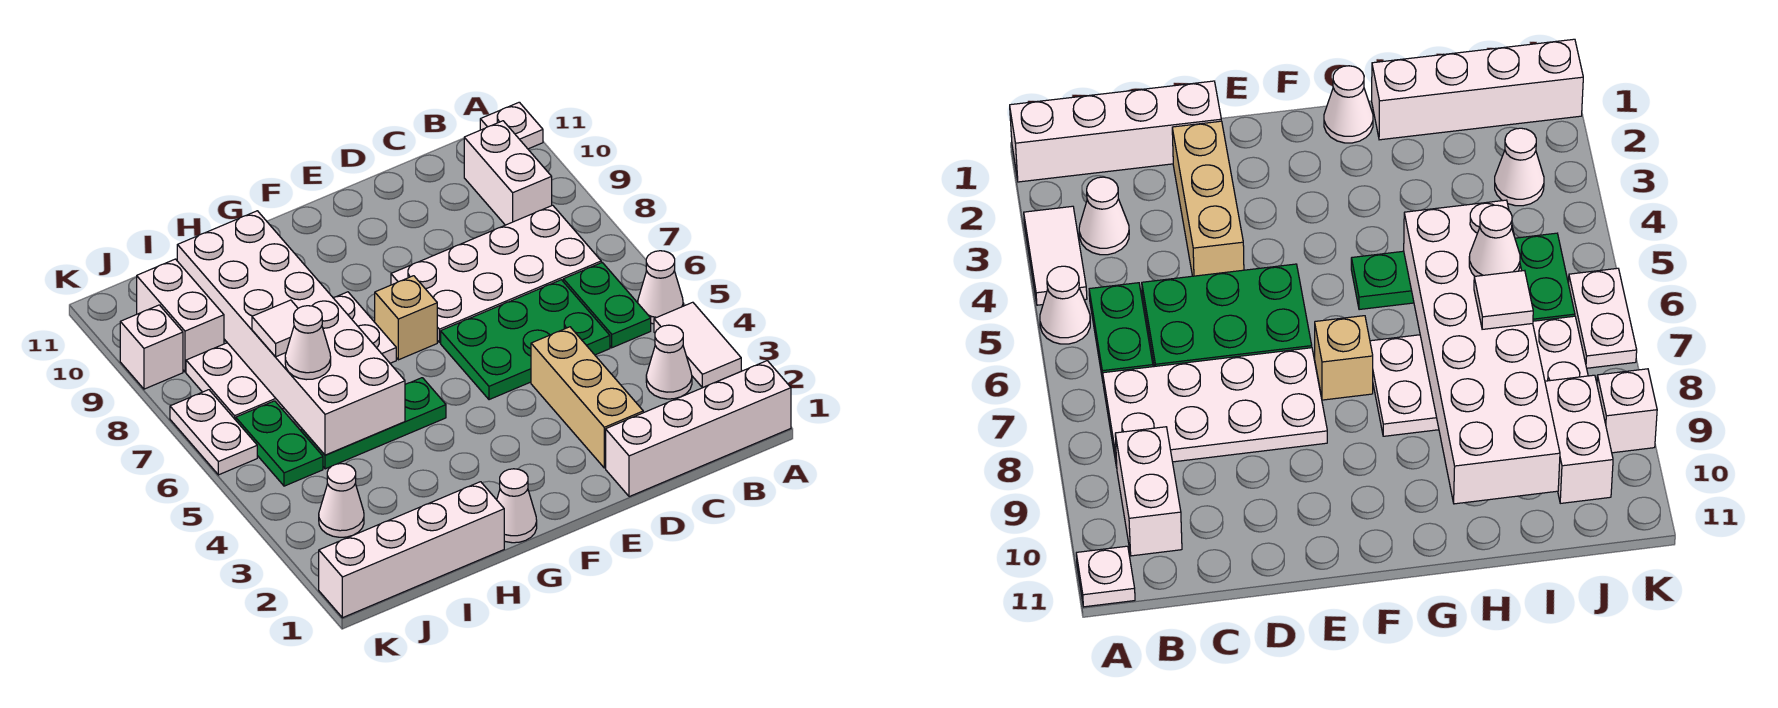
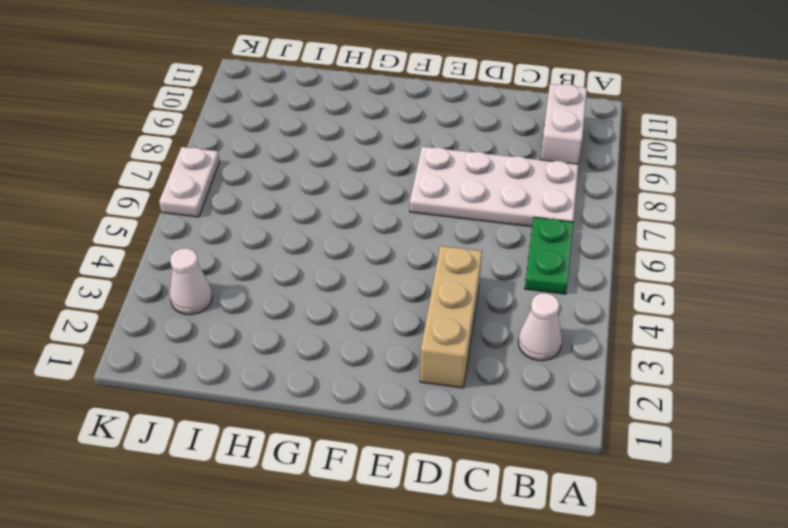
none -> white 1x4 brick [606,361,791,497]
none -> white 1x2 tile [654,302,741,388]
none -> white 1x1 cone [638,251,683,324]

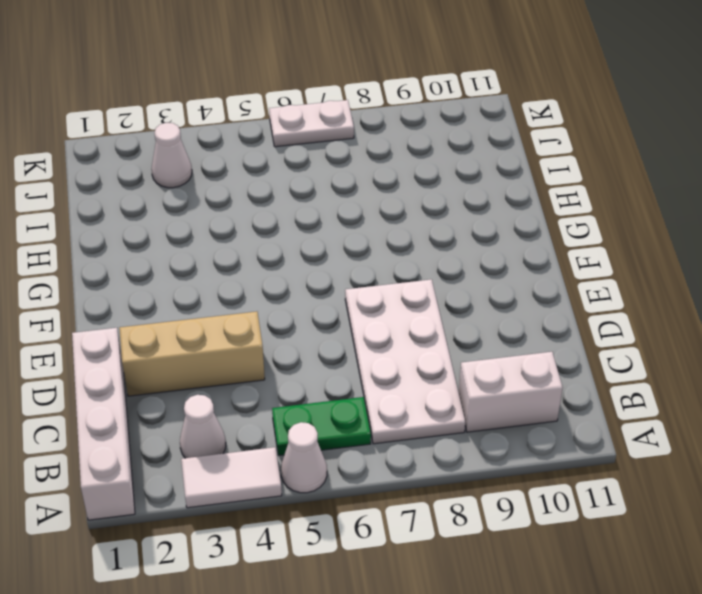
none -> white 1x1 plate [480,102,543,149]
none -> green 2x3 plate [441,280,610,400]
none -> tan 1x1 brick [375,276,437,360]

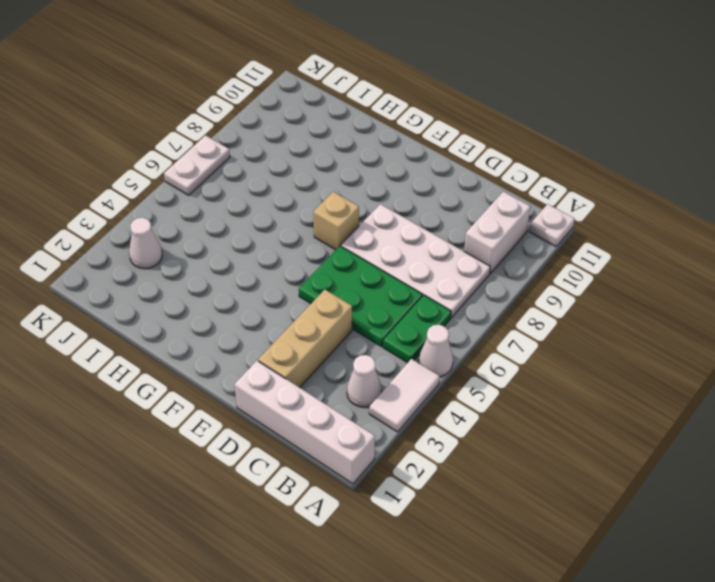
none -> white 1x1 cone [497,469,537,543]
none -> green 1x3 plate [301,378,446,469]
none -> white 2x4 plate [186,292,396,420]

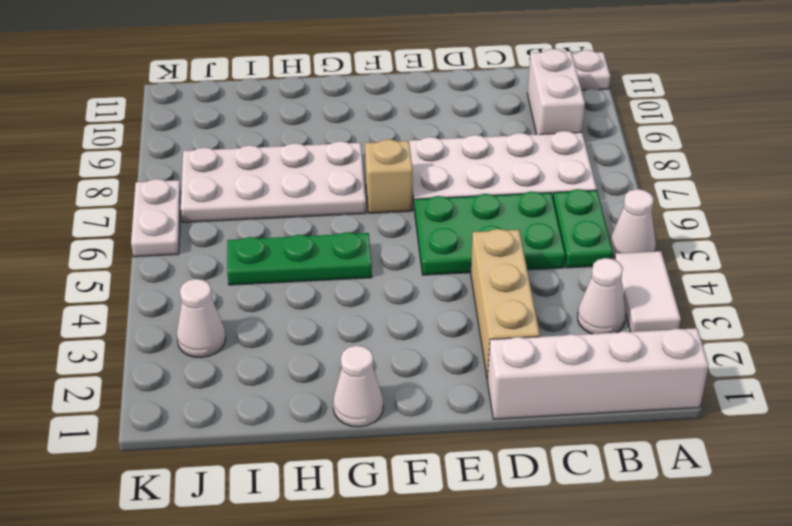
none -> white 1x4 brick [319,482,504,618]
none -> green 1x2 plate [236,401,323,486]
none -> white 1x2 brick [137,259,224,372]

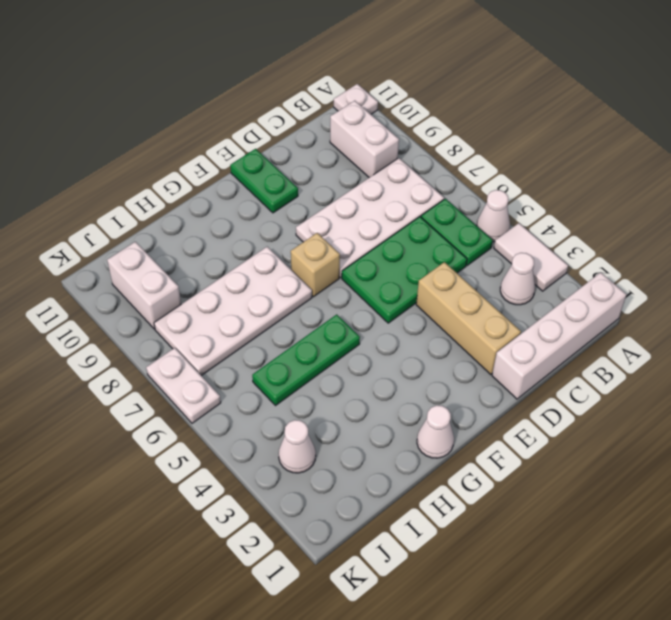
green 1x2 plate [230,149,298,213] -> green 1x2 plate moved to [236,401,323,486]
none -> white 1x4 brick [319,482,504,618]
none -> white 1x1 brick [120,305,183,389]
none -> white 2x6 brick [177,211,405,455]

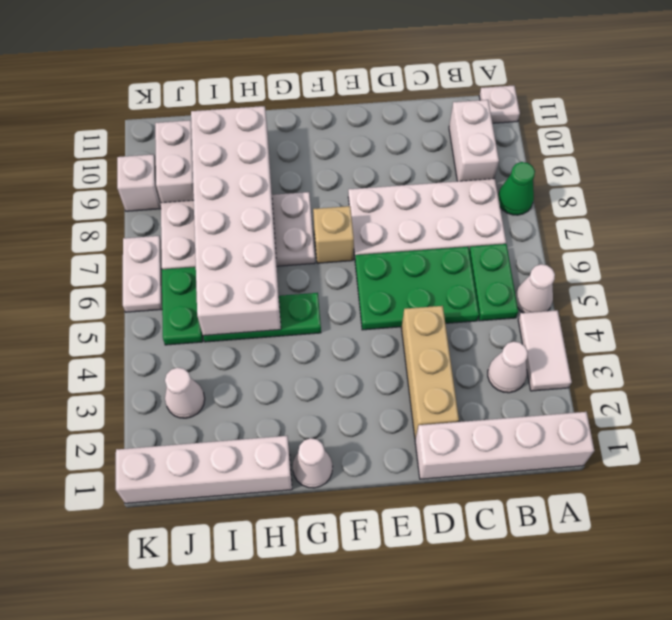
green 1x1 cone [498,162,535,215] -> none
none -> white 1x1 cone [285,306,331,380]
none -> white 1x1 tile [252,300,298,357]

